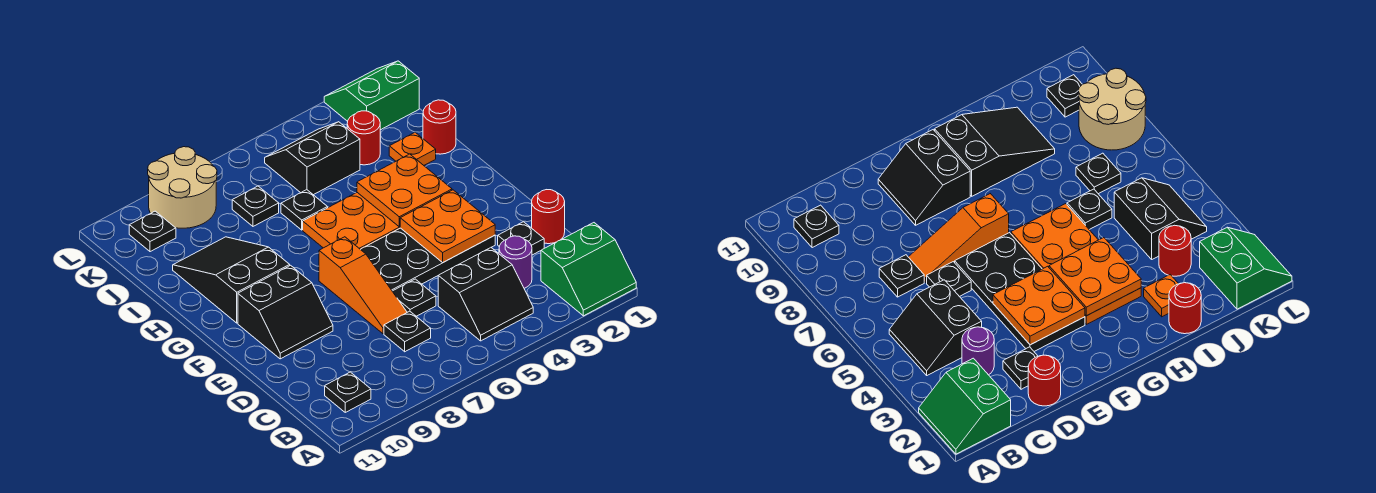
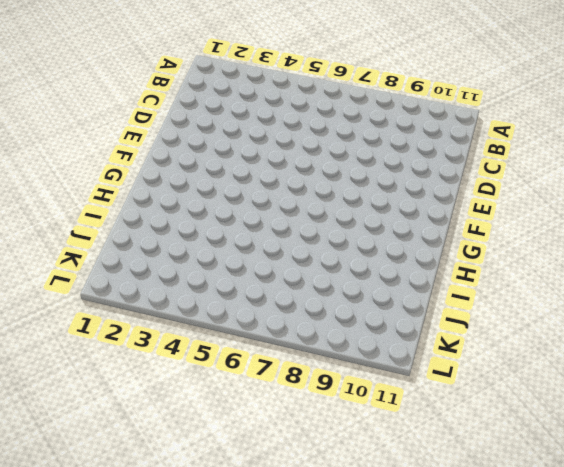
none -> green 2x2 slope [541,223,636,316]
none -> black 2x2 slope [438,248,533,341]
none -> black 1x1 plate [325,372,371,412]

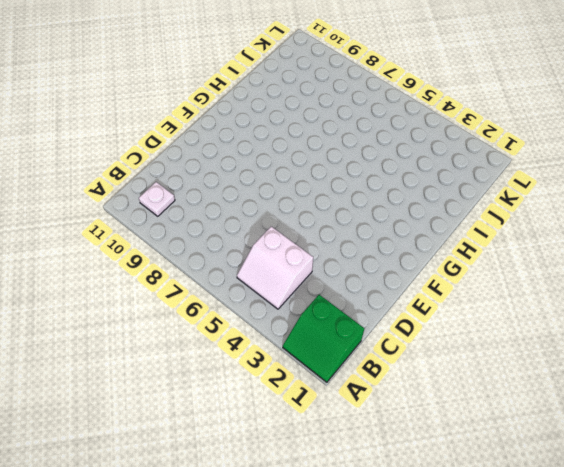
white 2x2 slope [237,227,313,309] -> black 2x2 slope [438,248,533,341]
white 1x1 plate [139,182,175,216] -> black 1x1 plate [325,372,371,412]
none -> purple 1x1 round brick [499,236,532,288]
none -> black 1x1 plate [384,311,431,352]
none -> red 1x1 round brick [532,190,565,244]

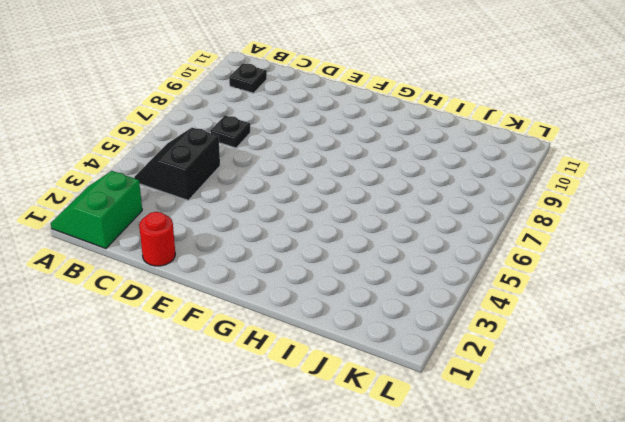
none -> purple 1x1 round brick [499,236,532,288]
none -> black 1x1 plate [498,222,544,255]
none -> black 1x1 plate [392,279,436,316]

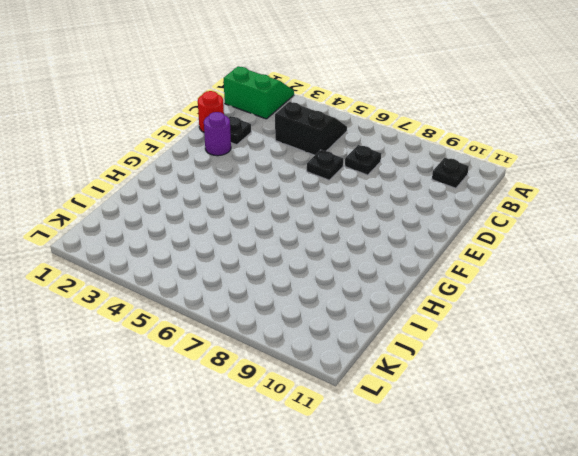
purple 1x1 round brick [204,112,231,156] -> purple 1x1 round brick moved to [499,236,532,288]
none -> orange 1x3 slope [319,237,407,334]
none -> black 2x4 plate [361,228,495,291]
none -> black 2x2 slope [238,265,333,359]

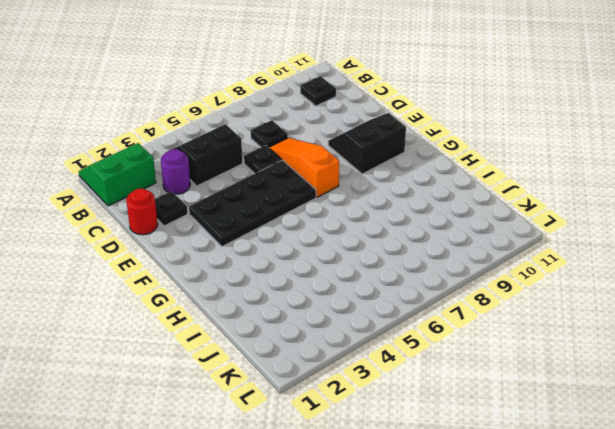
none -> orange 2x4 plate [303,193,400,249]
none -> black 2x3 slope [173,237,290,323]
none -> red 1x1 round brick [423,100,456,154]

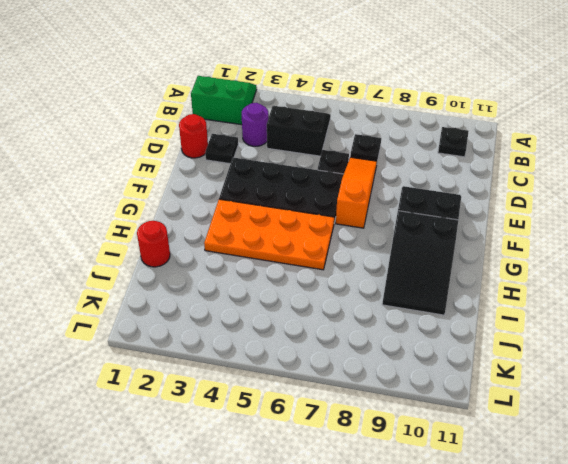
none -> orange 1x1 plate [389,133,436,165]
none -> black 1x1 plate [281,190,328,230]
none -> red 1x1 round brick [347,111,380,165]

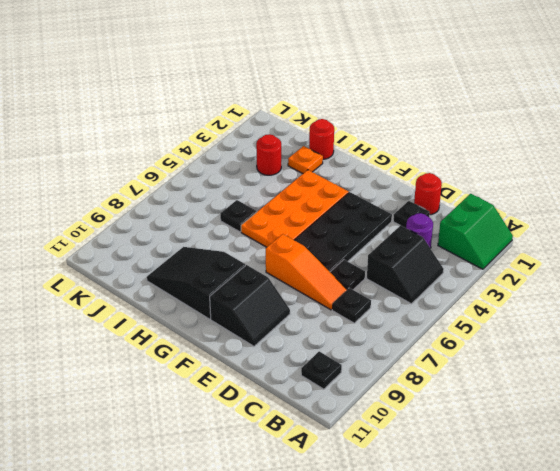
none -> black 2x2 slope [265,122,360,195]
none -> black 1x1 plate [232,186,279,226]
none -> green 2x2 slope [324,61,419,130]

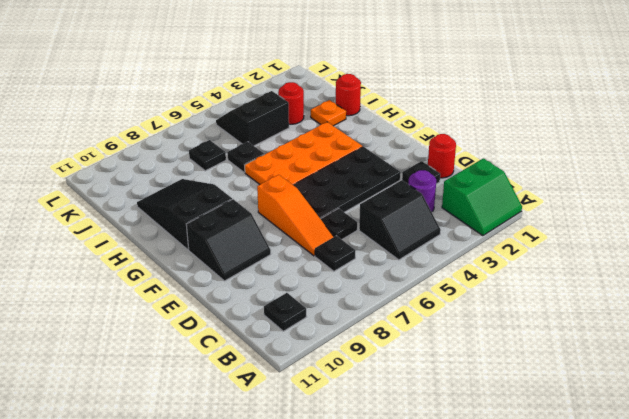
none -> green 2x2 slope [324,61,419,130]
none -> tan 2x2 round brick [148,147,217,228]
none -> black 1x1 plate [129,211,176,252]

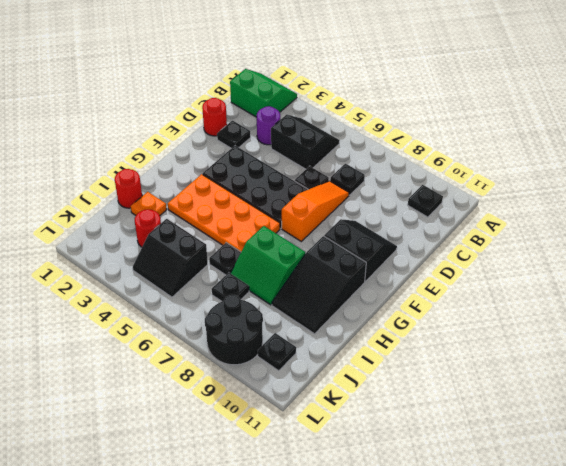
green 2x2 slope [231,226,305,305] -> green 2x2 slope moved to [324,61,419,130]
black 2x2 round brick [205,295,263,365] -> tan 2x2 round brick [148,147,217,228]
none -> orange 2x2 plate [400,190,495,262]
none -> orange 2x2 plate [357,154,452,227]

